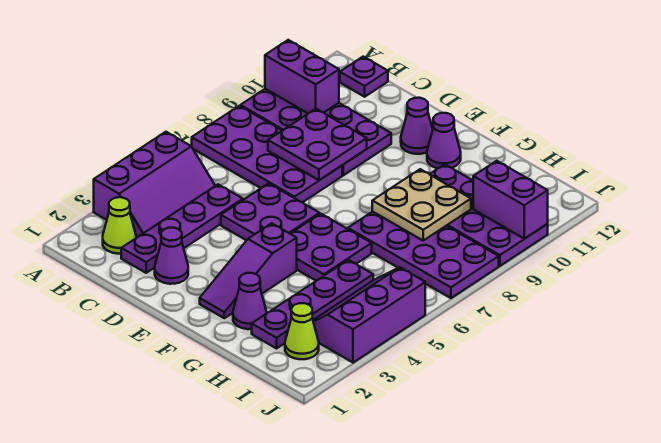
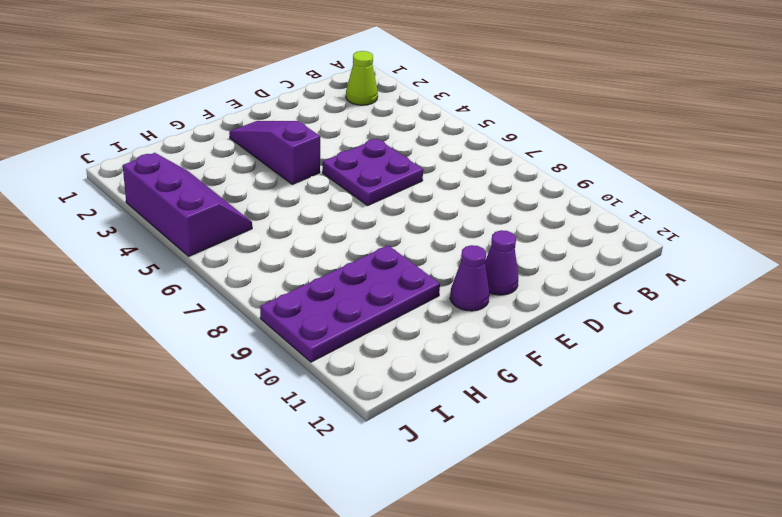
none -> purple 2x3 slope [94,132,215,237]
none -> purple 2x4 plate [192,106,342,202]
none -> purple 2x4 plate [240,89,391,175]

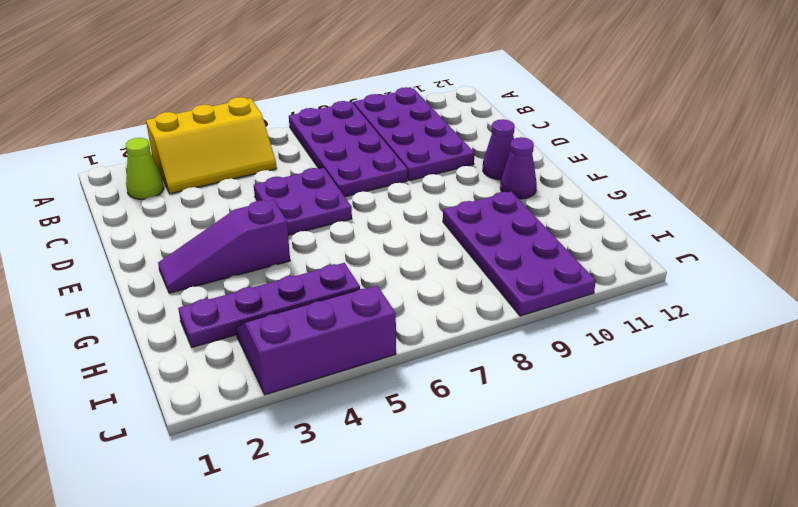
yellow 2x3 slope [146,97,277,194] -> purple 2x3 slope [94,132,215,237]
none -> purple 1x1 plate [340,57,388,97]
none -> purple 1x4 plate [121,184,243,273]
none -> purple 1x1 cone [155,228,188,284]

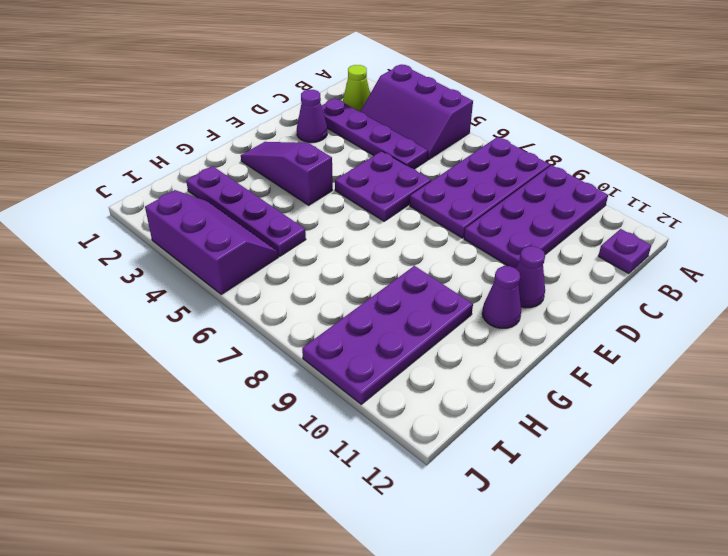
none -> purple 2x2 plate [290,214,372,281]
none -> purple 1x1 cone [233,273,267,329]
none -> purple 2x4 plate [348,212,499,298]

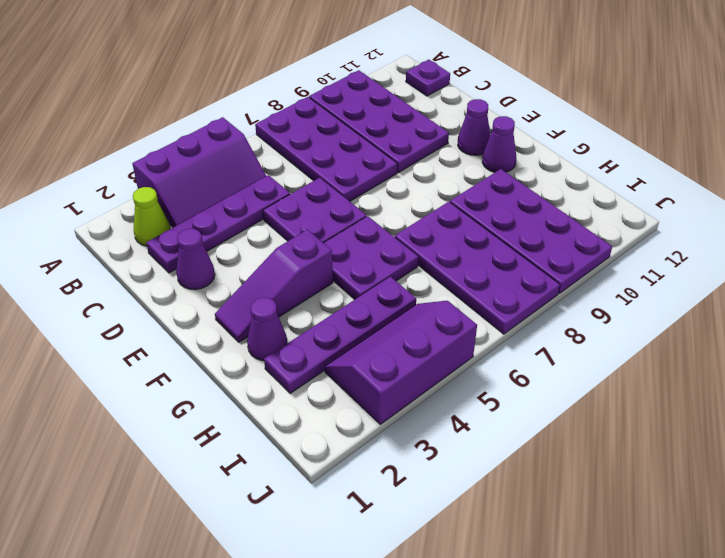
none -> lime 1x1 cone [285,303,319,359]
none -> purple 1x2 brick [265,40,339,113]
none -> purple 2x2 plate [268,109,367,180]

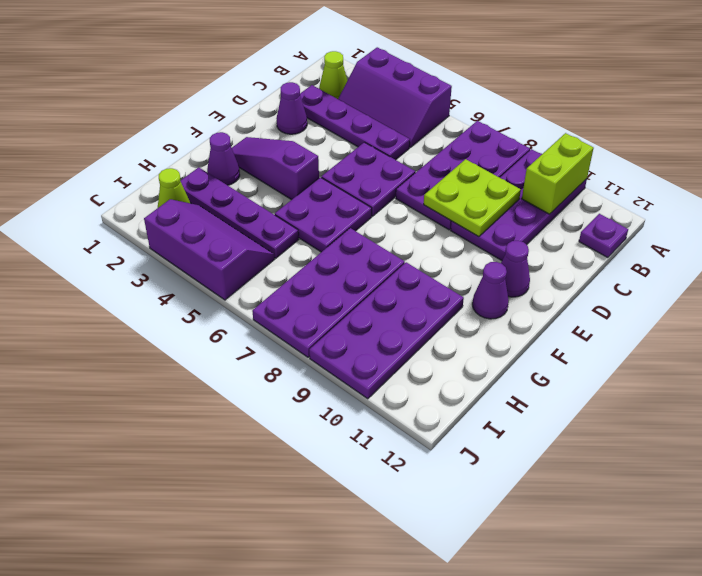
lime 1x2 brick [522,133,594,214] -> purple 1x2 brick [265,40,339,113]
lime 2x2 plate [424,159,521,237] -> purple 2x2 plate [268,109,367,180]
none -> tan 2x2 plate [372,169,471,240]
none -> purple 1x2 brick [473,161,548,239]

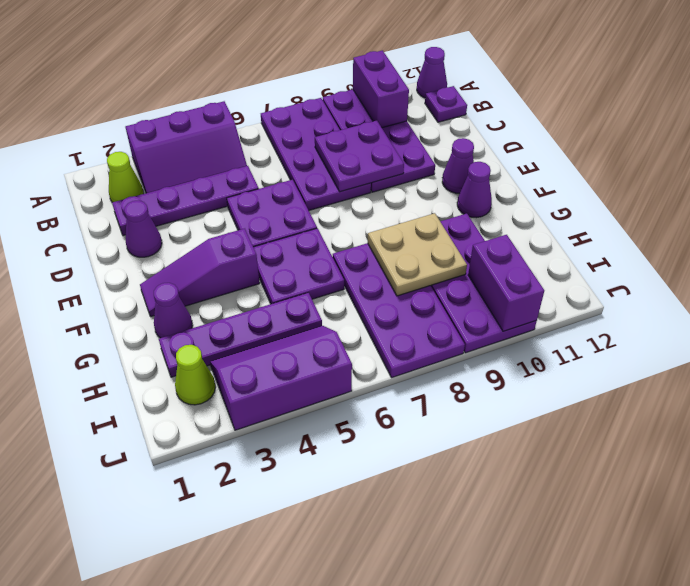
purple 1x1 cone [417,47,447,98] -> none

